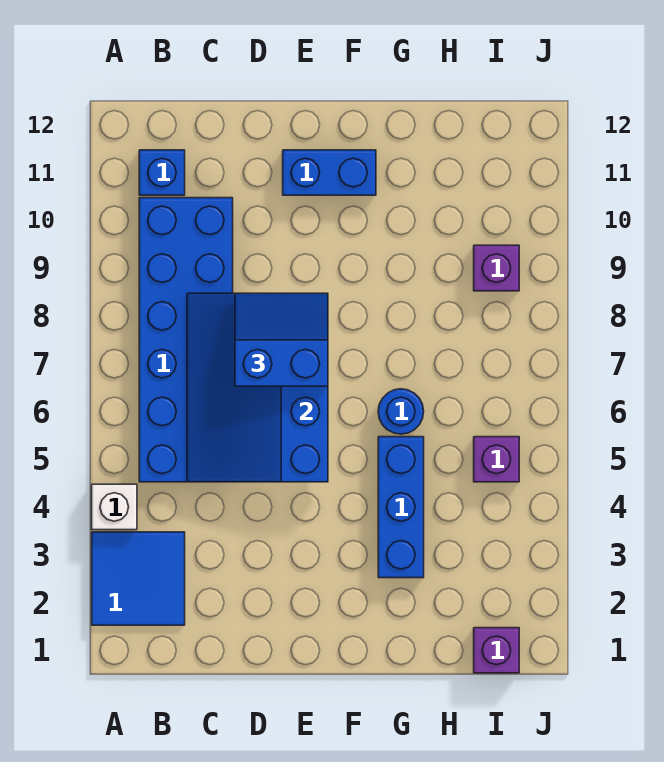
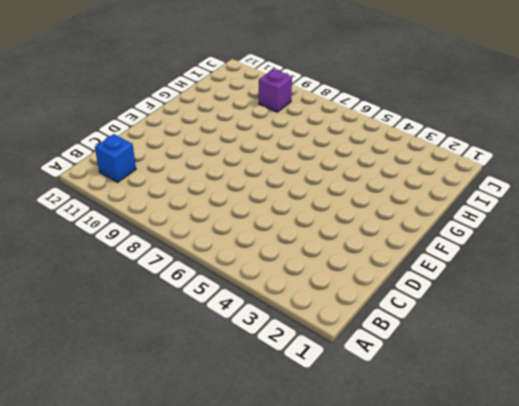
none -> blue 2x2 tile [92,532,185,625]
none -> white 1x1 brick [92,484,137,530]
none -> blue 2x6 brick [139,198,233,482]

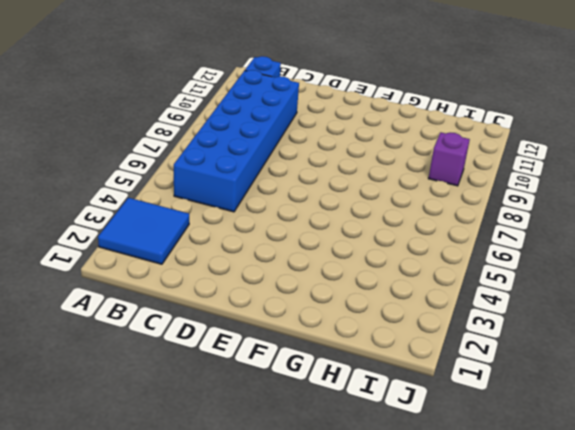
none -> white 1x1 brick [92,484,137,530]
none -> blue 1x2 brick [283,150,376,195]
none -> blue 1x3 brick [378,437,424,578]

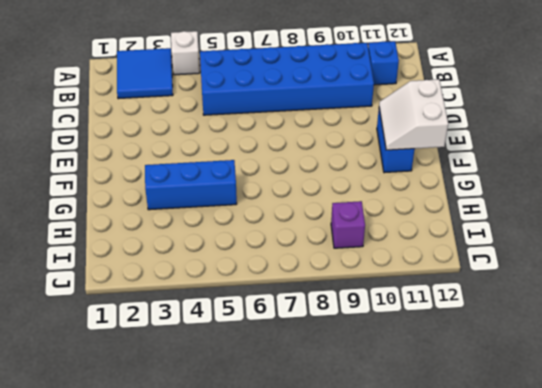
white 2x2 slope [379,79,448,150] -> none
none -> blue 1x1 round brick [378,389,424,434]
none -> purple 1x1 brick [474,628,519,673]
none -> purple 1x1 brick [474,437,519,482]

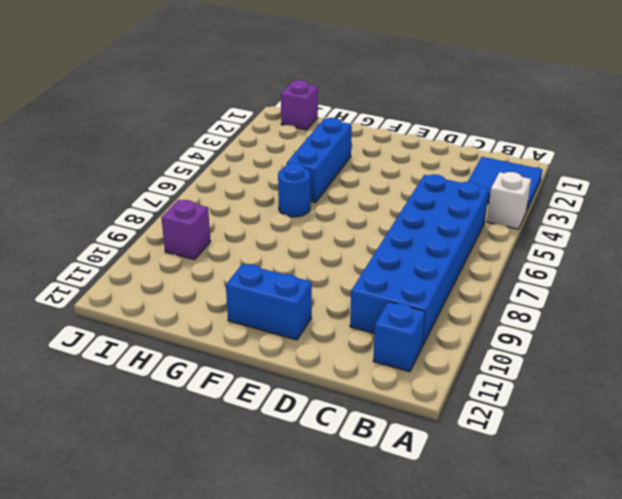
none -> purple 1x1 brick [474,437,519,482]
none -> blue 3x4 slope [187,293,328,482]
none -> blue 2x2 slope [235,293,328,386]

